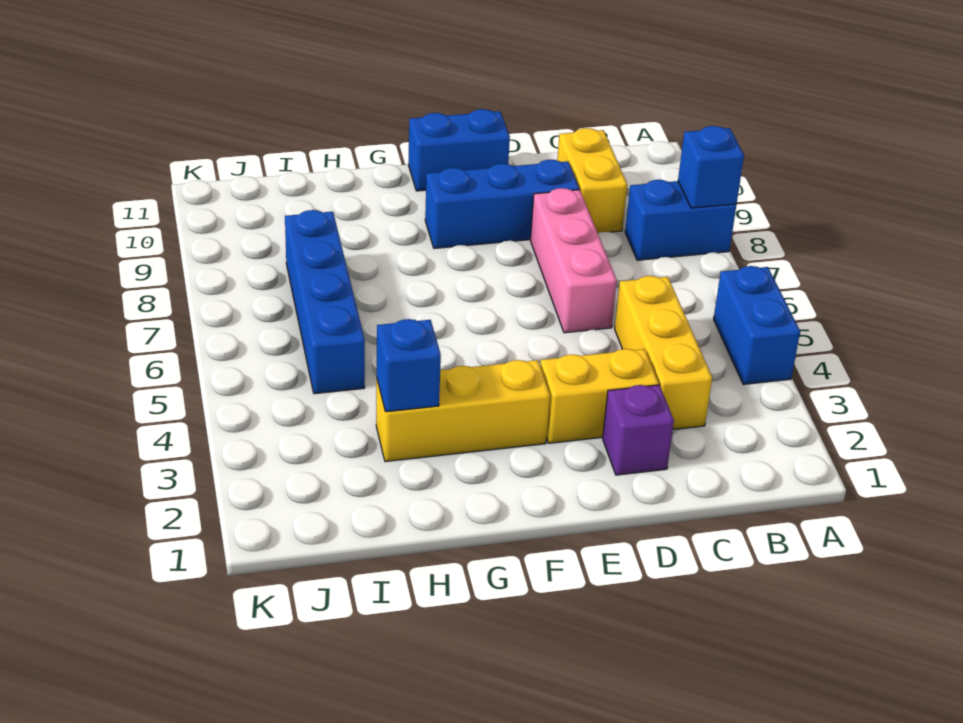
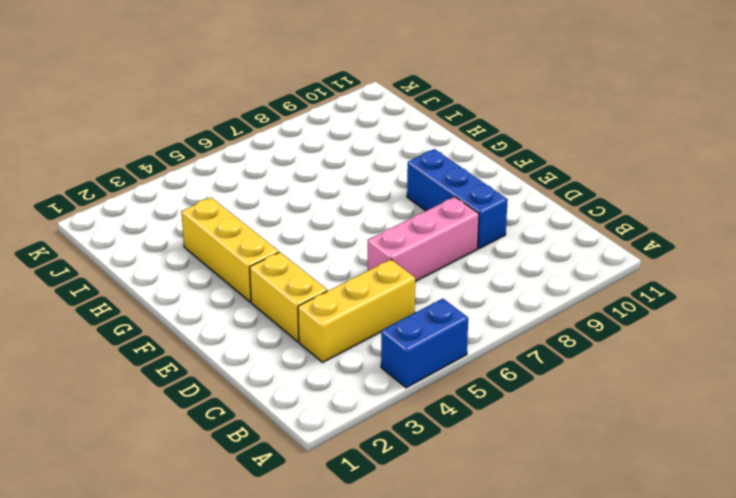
none -> blue 1x2 brick [625,180,736,260]
none -> yellow 1x2 brick [557,128,627,233]
none -> purple 1x1 brick [603,385,674,475]

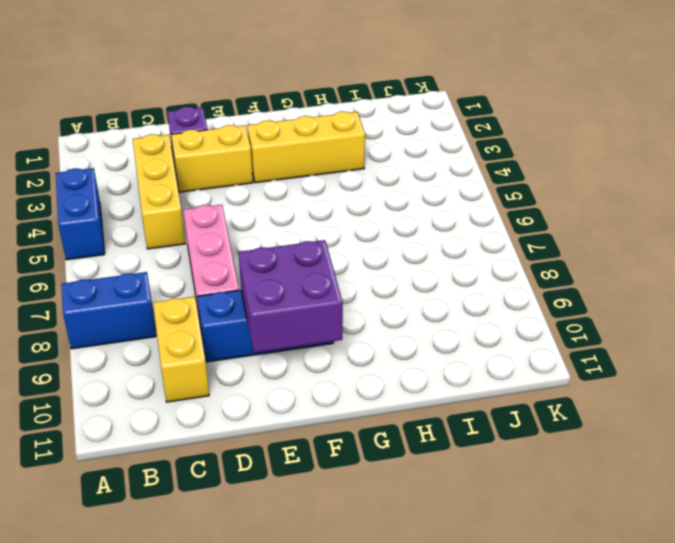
purple 2x2 brick [238,240,343,353] -> none
none -> blue 1x2 brick [408,109,510,191]
none -> blue 1x4 brick [285,210,365,394]
none -> blue 1x1 brick [678,126,744,208]

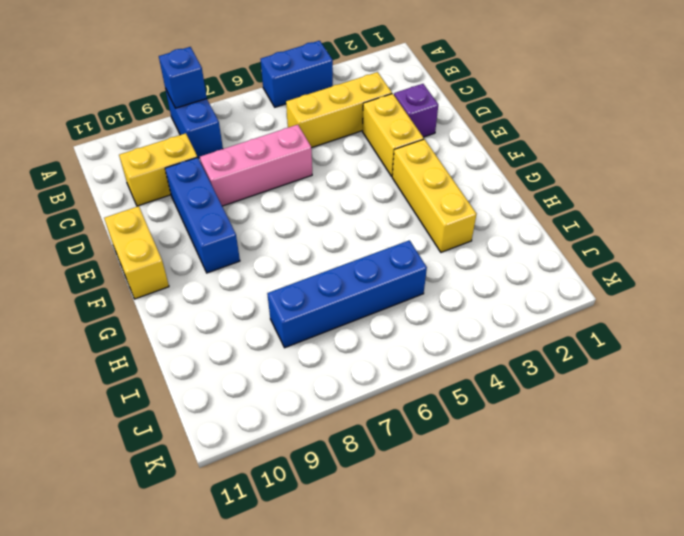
yellow 1x2 brick [104,206,169,299] -> blue 1x2 brick [408,109,510,191]
none -> blue 1x1 brick [377,319,441,412]

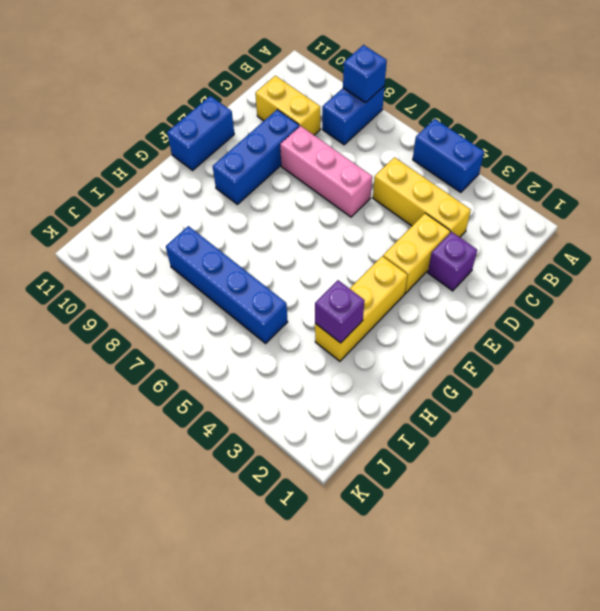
purple 1x1 brick [315,280,365,343] -> blue 1x1 brick [377,319,441,412]

